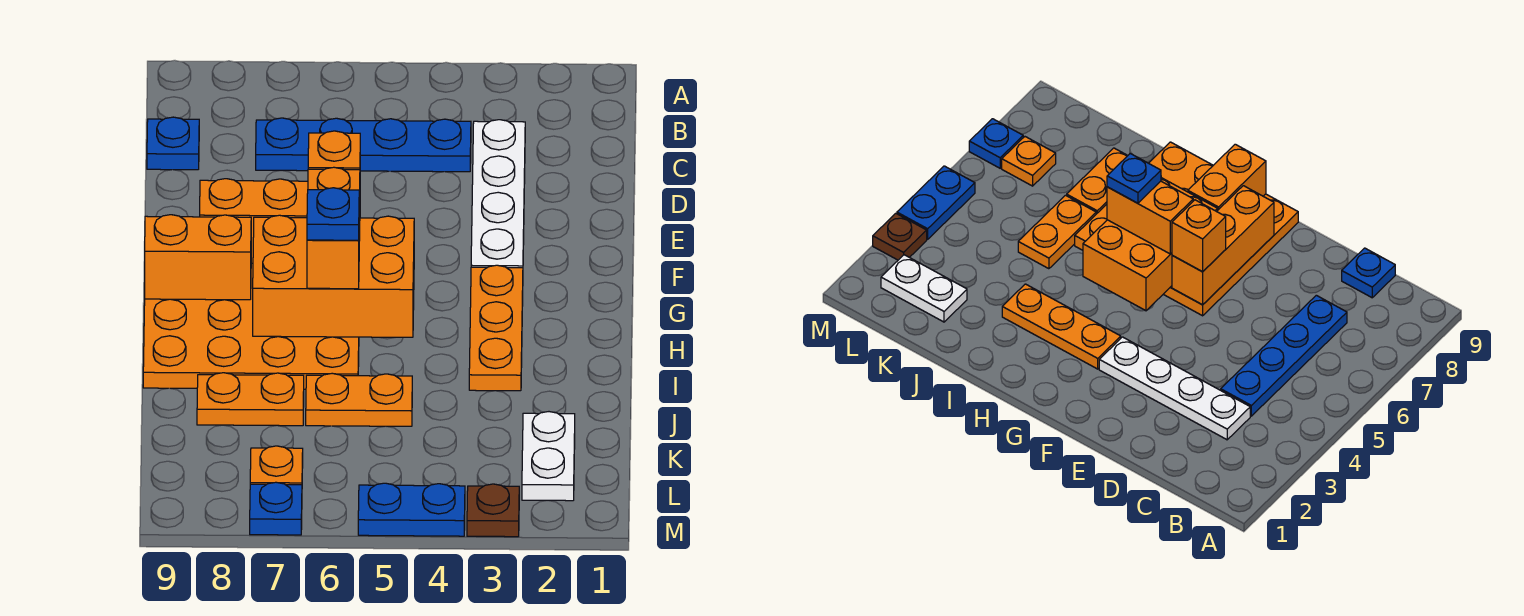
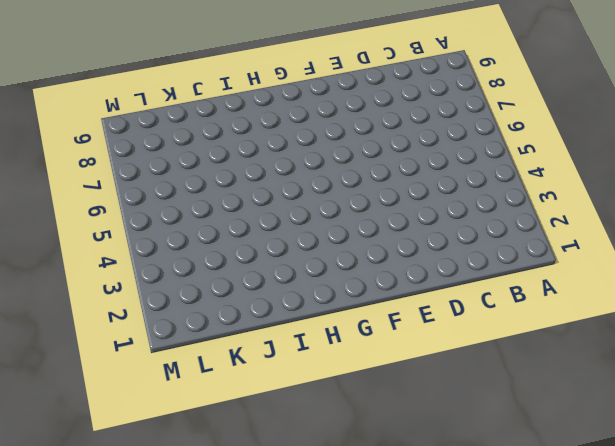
none -> white 1x4 plate [471,120,525,268]
none -> blue 1x4 plate [256,118,471,172]
none -> blue 1x1 plate [147,117,199,170]

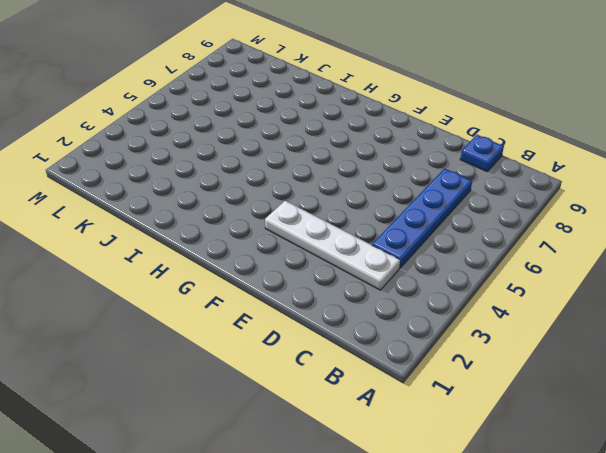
none -> orange 4x4 plate [143,263,359,389]
none -> orange 1x3 plate [469,265,523,391]
none -> orange 1x2 plate [306,373,412,426]

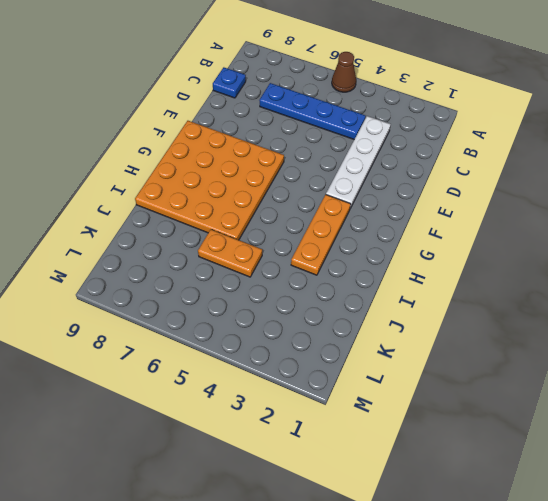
brown 1x1 cone [332,52,356,92] -> none
none -> orange 1x2 plate [197,373,304,426]
none -> white 1x2 plate [522,412,575,501]
none -> orange 1x1 plate [250,446,303,485]

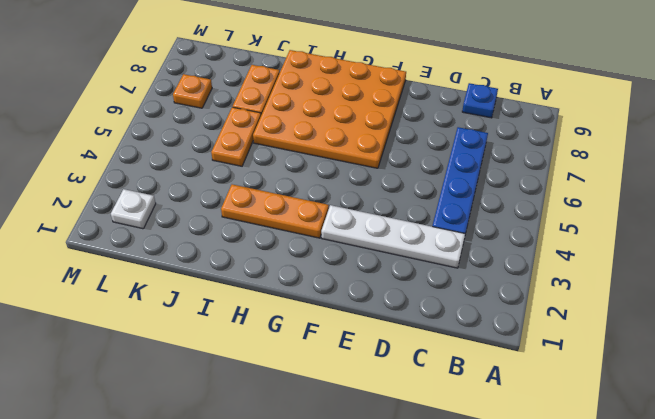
white 1x1 plate [111,189,156,229] -> white 1x2 plate [522,412,575,501]
none -> brown 1x1 plate [467,484,519,537]
none -> blue 1x2 plate [358,483,465,536]
none -> blue 1x1 plate [250,482,302,535]

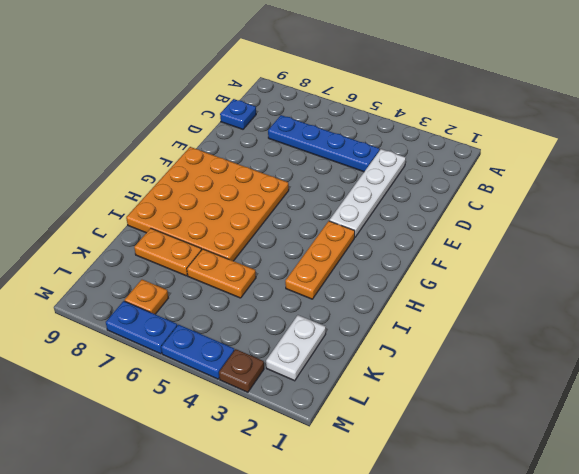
blue 1x2 plate [106,301,177,354] -> blue 1x1 plate [250,482,302,535]
none -> orange 1x3 brick [200,179,308,263]
none -> orange 2x3 brick [253,215,414,337]
none -> orange 1x2 brick [145,215,251,300]

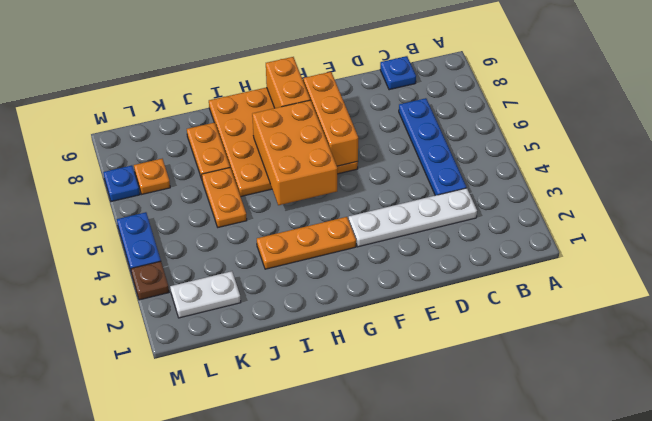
none -> orange 1x1 brick [308,131,360,170]
none -> orange 1x2 brick [307,167,360,289]
none -> blue 1x1 plate [307,188,359,240]

